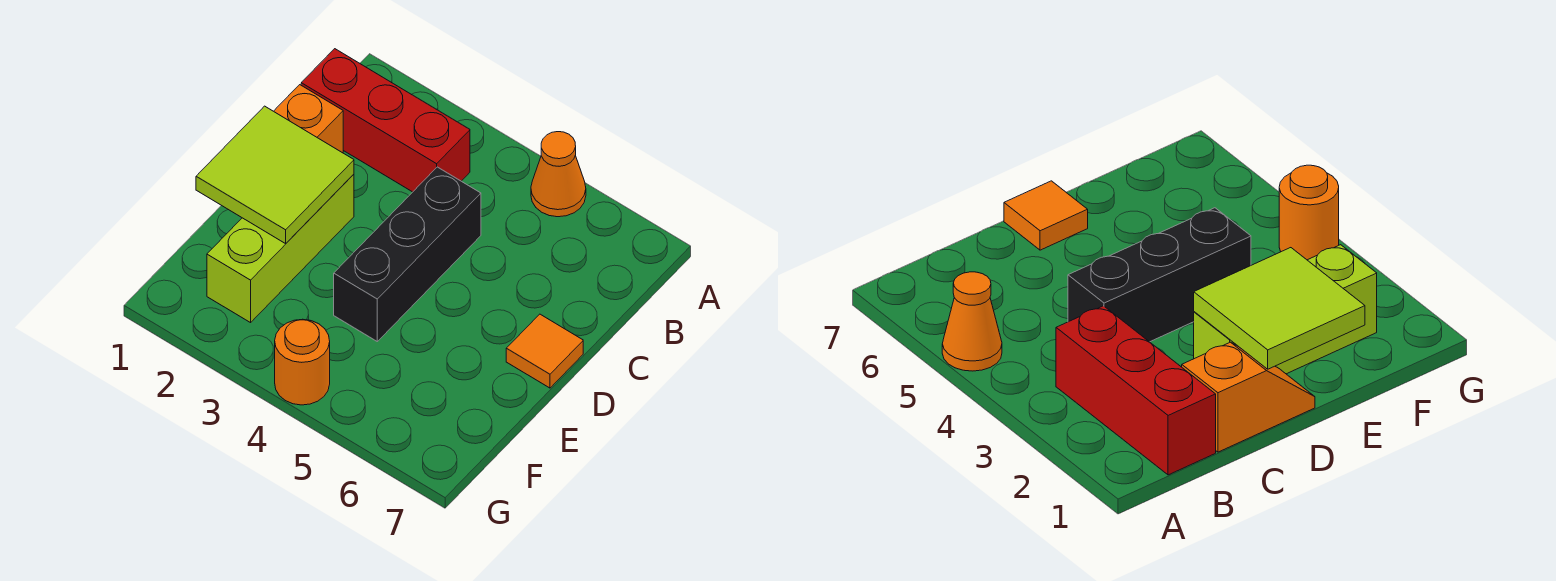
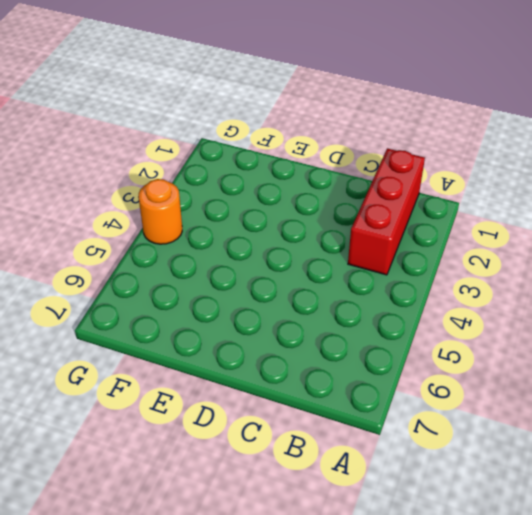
none -> orange 1x1 cone [531,132,586,217]
none -> orange 1x2 slope [274,85,343,153]

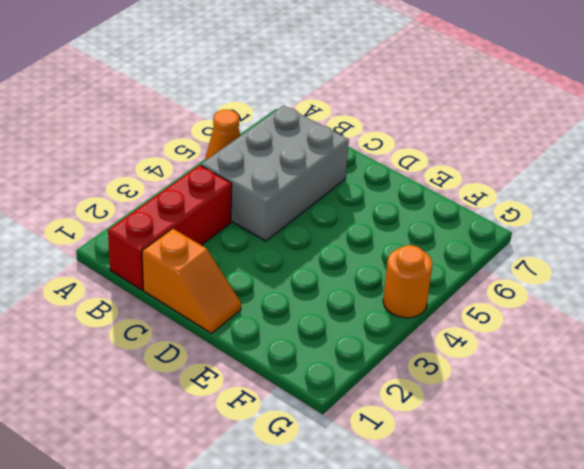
grey 2x3 brick [201,105,349,241] -> black 1x3 brick [334,167,481,341]
none -> lime 1x3 brick [207,174,354,323]
none -> orange 1x1 tile [506,314,583,388]

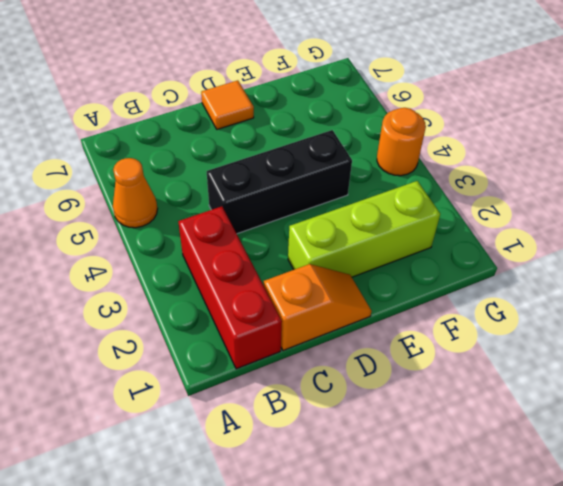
none -> lime 2x2 tile [196,106,354,244]

